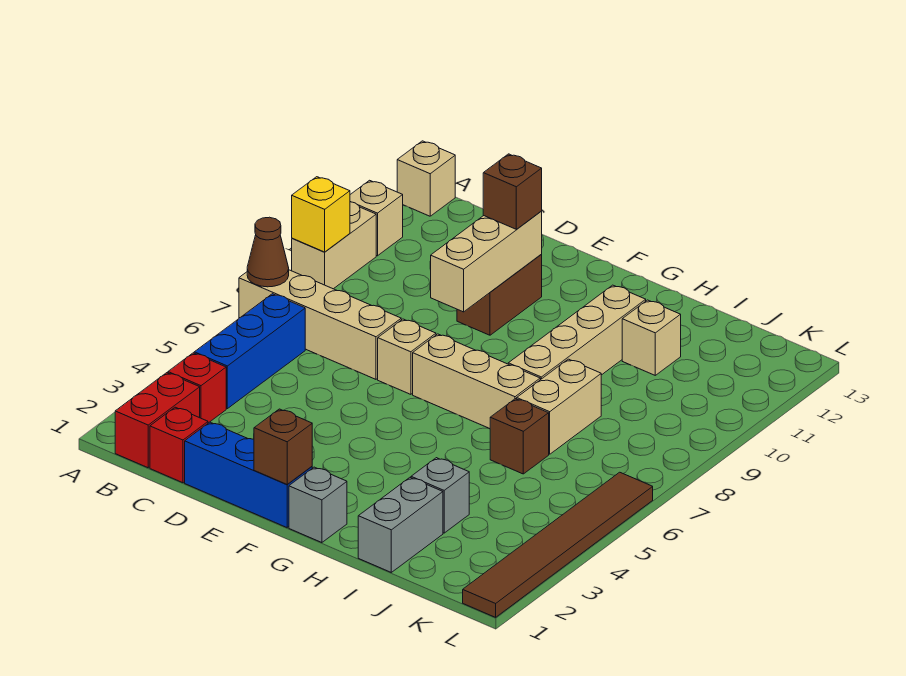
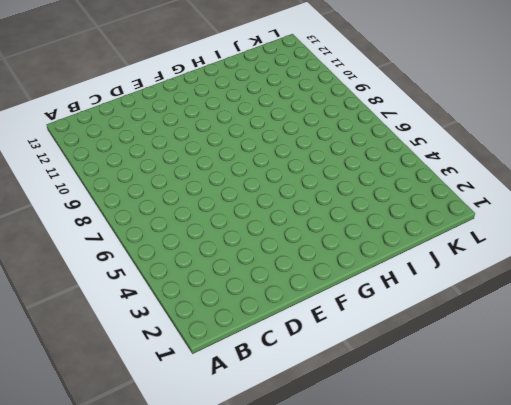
none -> tan 1x4 brick [239,270,401,379]
none -> tan 1x2 brick [292,202,376,289]
none -> tan 1x1 brick [350,180,403,256]

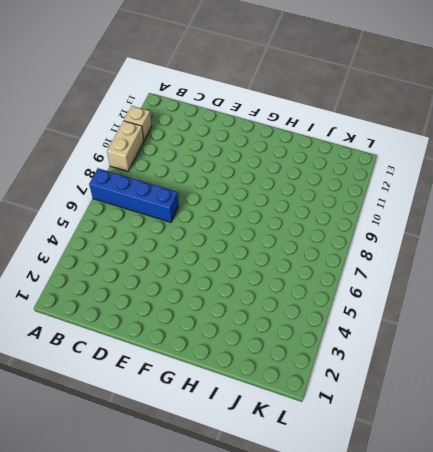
blue 1x4 brick [89,168,179,222] -> tan 1x4 brick [239,270,401,379]
none -> tan 1x1 brick [397,141,455,216]
none -> red 1x2 brick [115,373,200,468]
none -> red 1x1 brick [168,353,226,423]

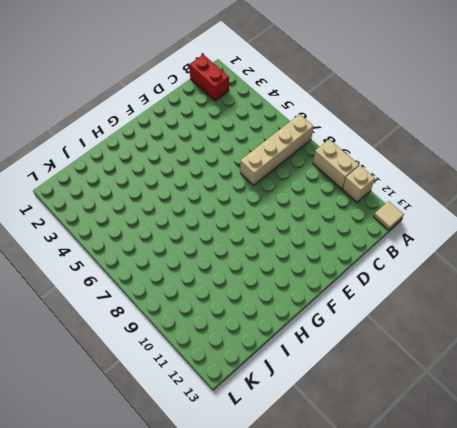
tan 1x1 tile [374,201,404,230] -> tan 1x1 brick [397,141,455,216]
none -> red 1x1 brick [168,353,226,423]
none -> blue 1x3 brick [194,294,305,409]
none -> red 1x1 brick [150,407,208,483]

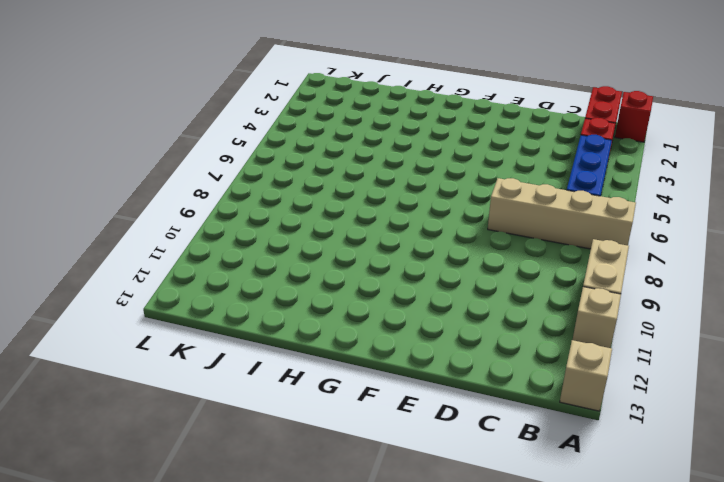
red 1x1 brick [615,91,653,142] -> red 1x1 brick moved to [150,407,208,483]
none -> blue 1x3 brick [185,422,312,527]
none -> tan 1x1 brick [378,319,436,394]
none -> brown 1x2 brick [457,255,542,335]

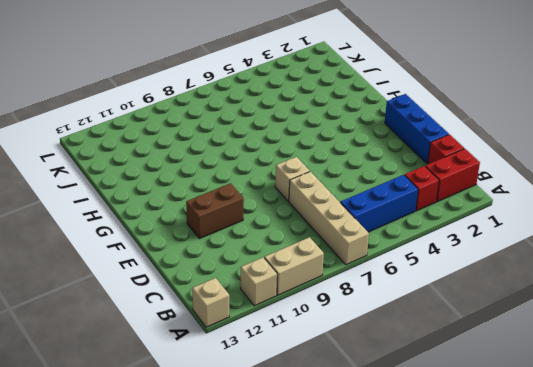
none -> tan 1x3 brick [413,334,540,429]
none -> grey 1x1 brick [289,467,347,543]
none -> tan 1x4 brick [508,285,646,380]

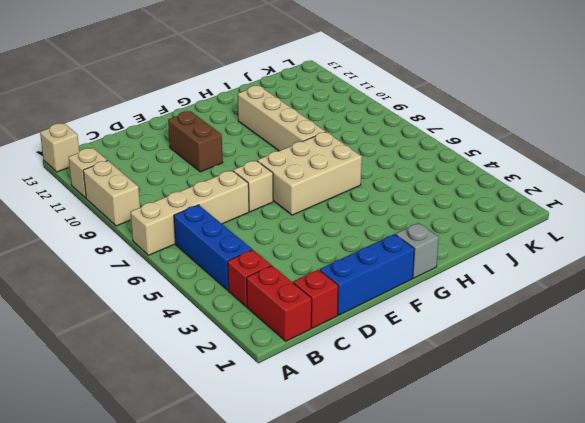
tan 2x3 brick [257,132,362,215] -> tan 1x3 brick [413,334,540,429]
none -> grey 1x2 brick [358,478,443,572]
none -> grey 1x1 brick [411,458,469,533]
none -> brown 1x1 brick [490,399,549,474]

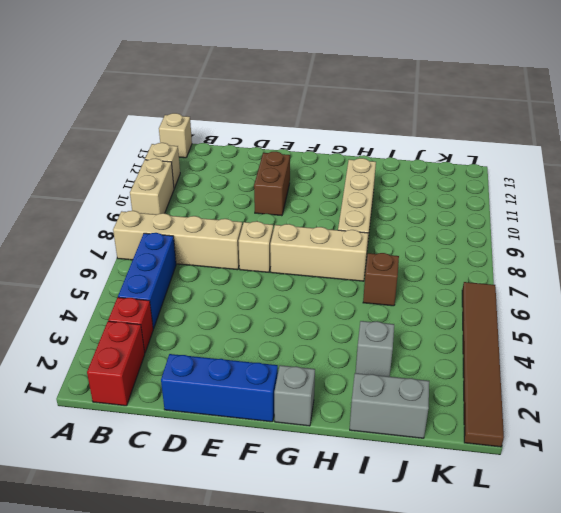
grey 1x2 brick [350,373,429,438] -> grey 1x2 brick turned to [358,478,443,572]
none -> red 1x1 brick [150,407,208,483]
none -> tan 1x2 brick [517,359,601,454]
none -> tan 1x1 brick [622,300,681,375]

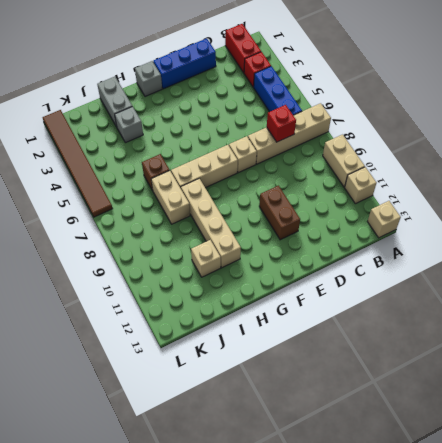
red 1x1 brick [267,105,296,142] -> red 1x1 brick moved to [150,407,208,483]
none -> brown 1x1 cone [247,217,289,287]
none -> yellow 1x1 brick [292,177,350,252]
none -> tan 1x3 brick [431,212,542,312]

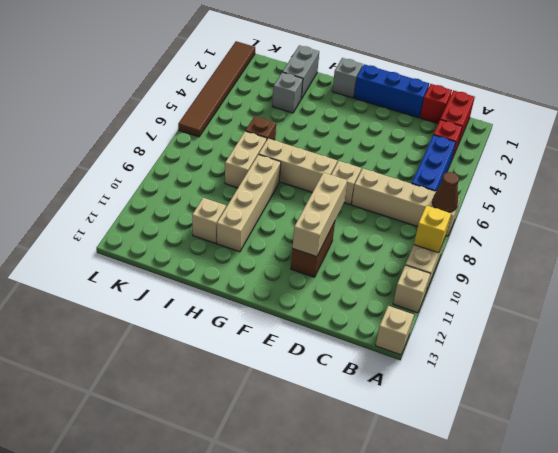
none -> brown 1x1 brick [254,409,312,484]
none -> brown 1x1 brick [483,154,542,229]

